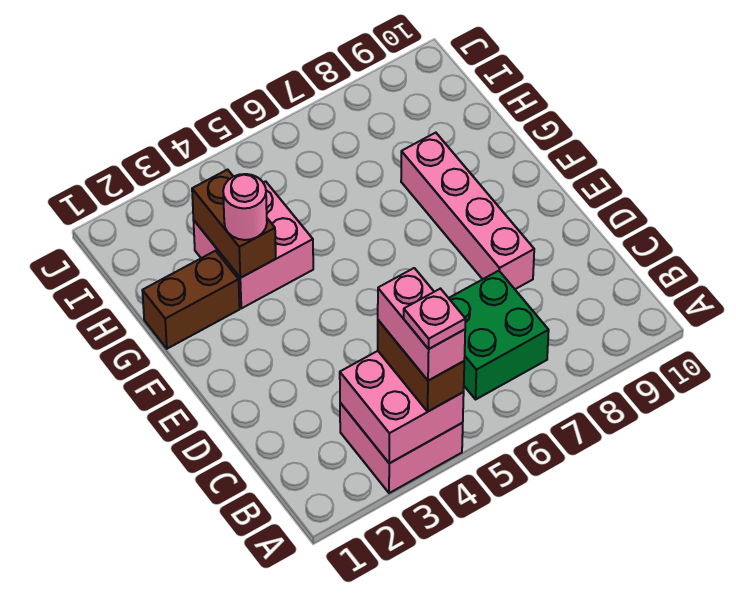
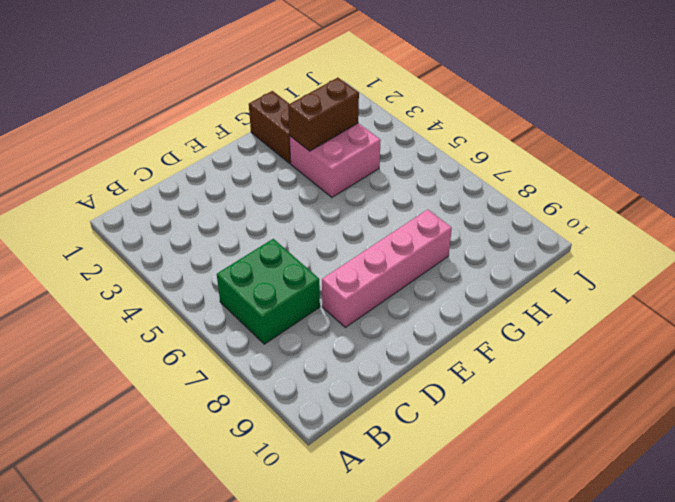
none -> pink 2x2 brick [340,403,463,493]
none -> pink 2x2 brick [340,351,464,463]

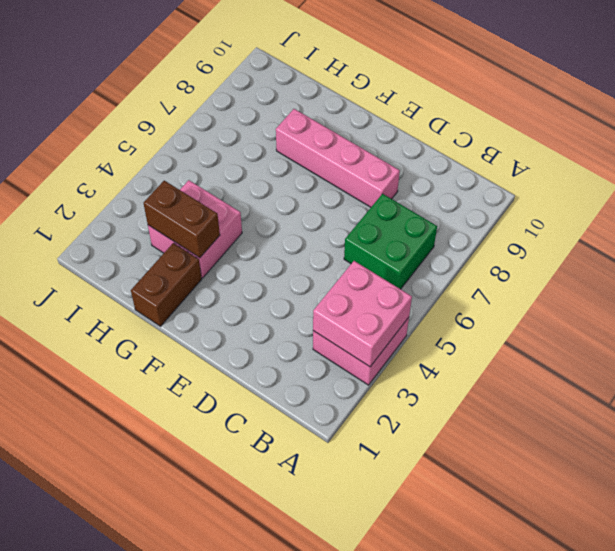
none -> brown 1x2 brick [378,320,464,411]
none -> pink 1x1 round brick [223,174,267,240]

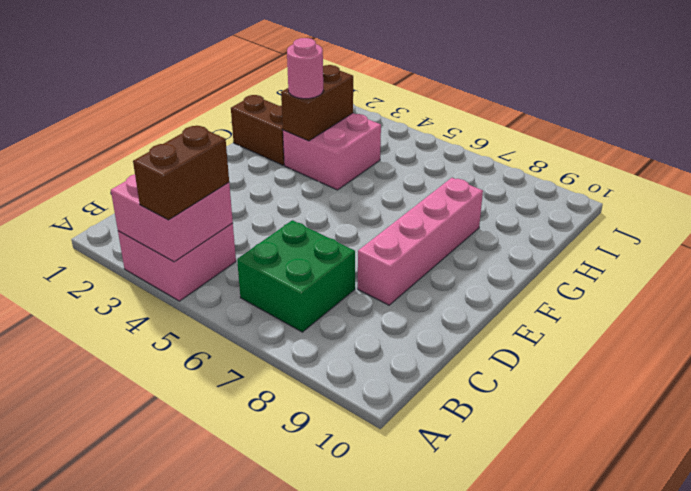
none -> pink 1x2 brick [378,268,465,381]
none -> pink 1x1 plate [404,289,465,349]

